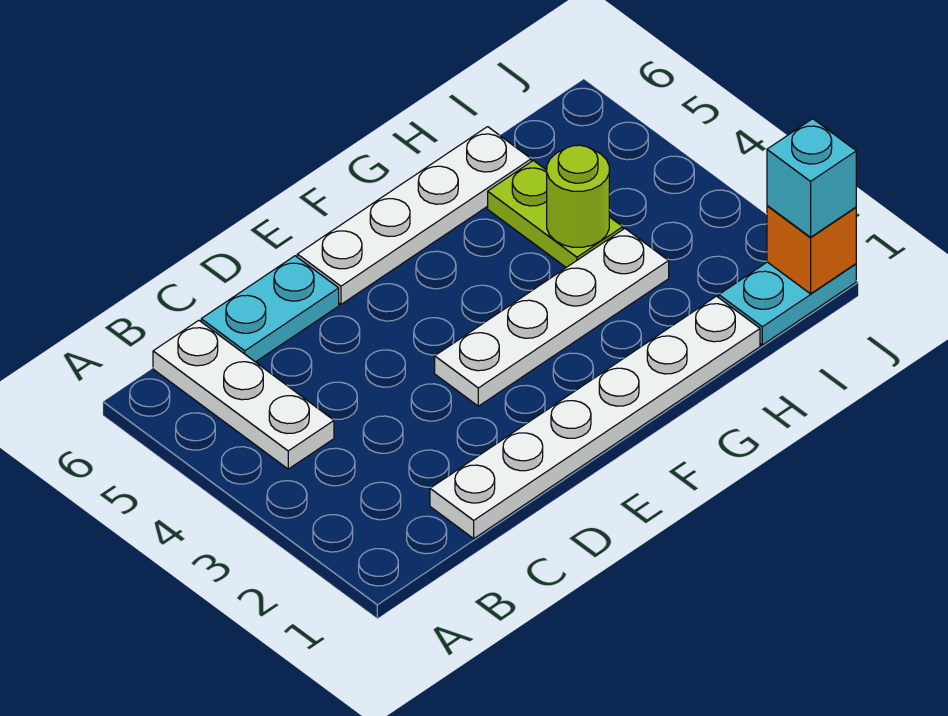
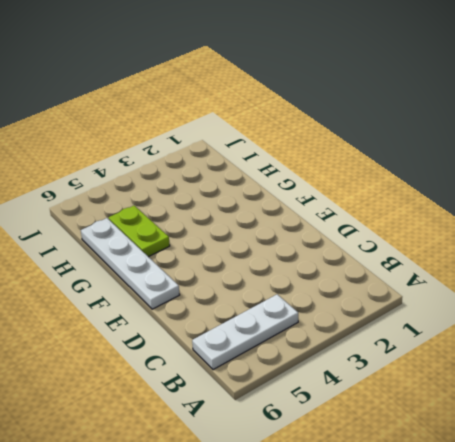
lime 1x2 plate [109,206,170,257] -> lime 1x2 plate turned to [488,161,623,267]
none -> white 1x6 plate [430,296,760,538]
none -> cyan 1x2 plate [201,256,339,362]

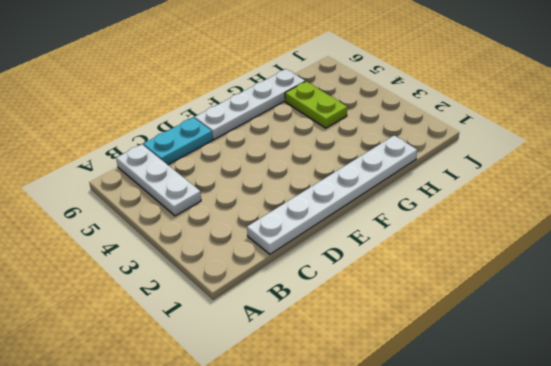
none -> white 1x4 plate [435,229,669,406]
none -> cyan 1x2 plate [719,262,856,345]

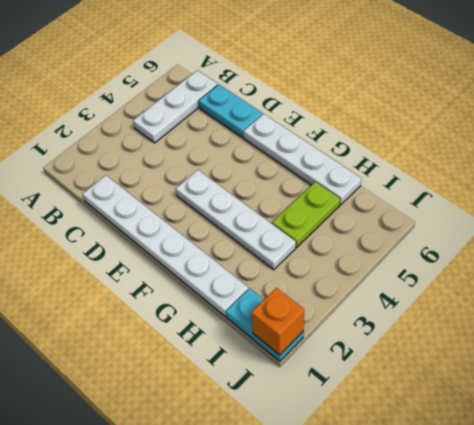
none -> lime 1x1 round brick [547,145,609,247]
none -> cyan 1x1 brick [767,119,856,237]

